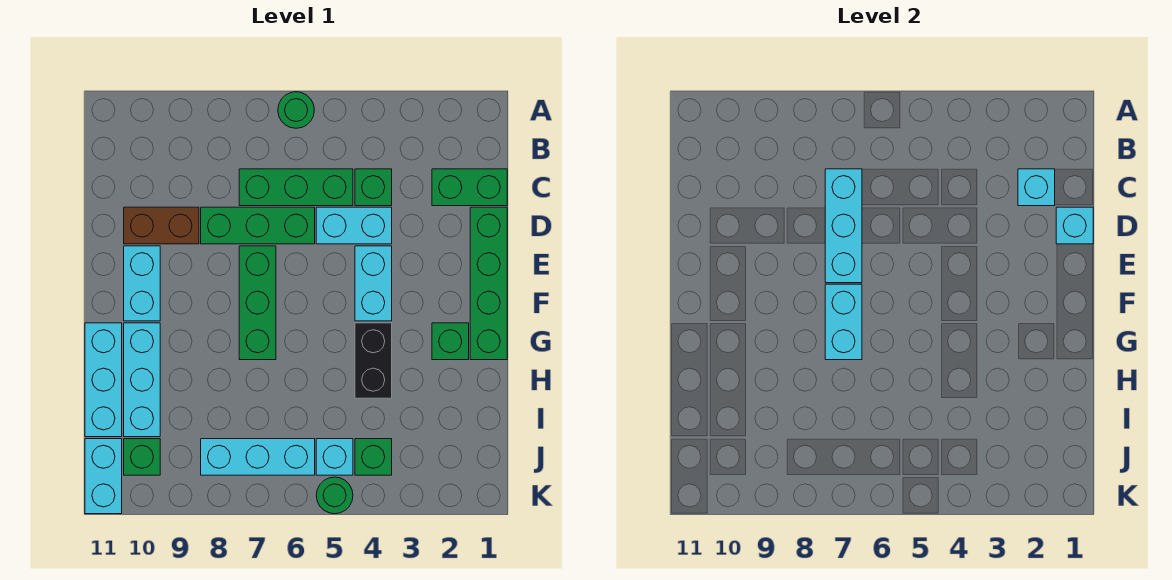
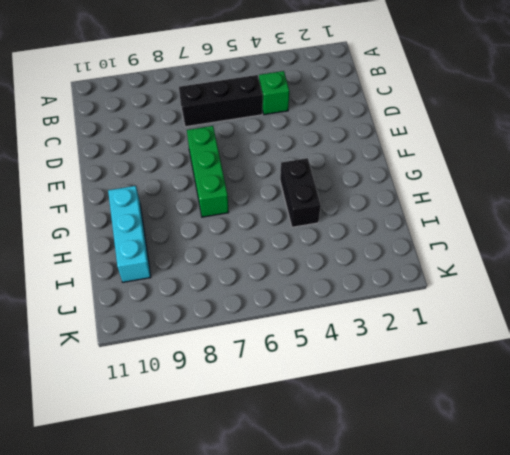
black 1x3 brick [179,75,263,127] -> green 1x3 brick [239,169,353,206]
none -> green 1x1 round brick [278,92,314,128]
none -> green 1x2 brick [432,169,507,206]
none -> green 1x4 brick [470,207,507,360]

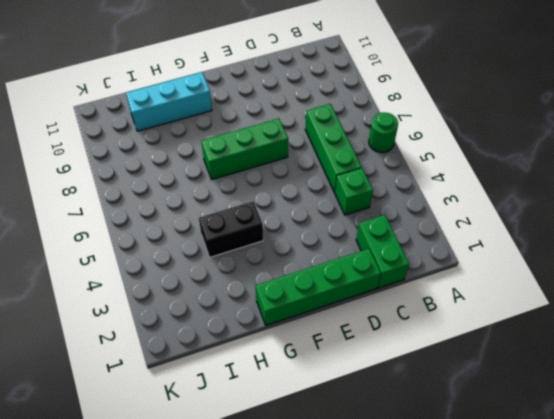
none -> cyan 1x2 brick [316,207,392,244]
none -> green 1x3 brick [201,207,315,244]
none -> brown 1x2 brick [124,207,199,244]

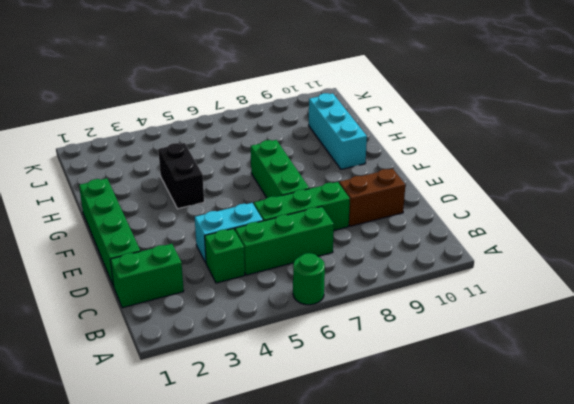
none -> cyan 1x2 brick [355,246,392,321]
none -> cyan 1x2 brick [124,246,160,321]
none -> green 1x1 brick [432,323,469,360]

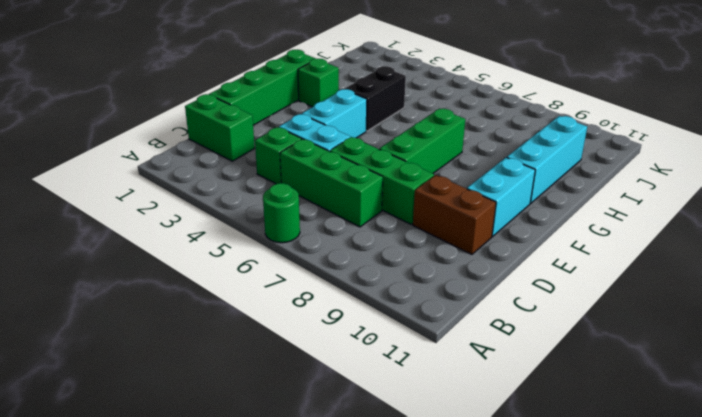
none -> cyan 1x3 brick [85,323,122,437]
none -> green 1x1 brick [355,439,392,475]
none -> cyan 1x1 brick [316,439,353,475]

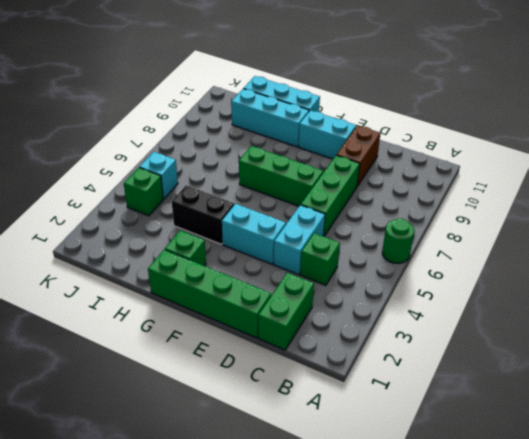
none -> green 1x3 brick [239,169,353,206]
none -> cyan 1x3 brick [201,439,315,475]
none -> green 1x1 brick [124,439,160,475]

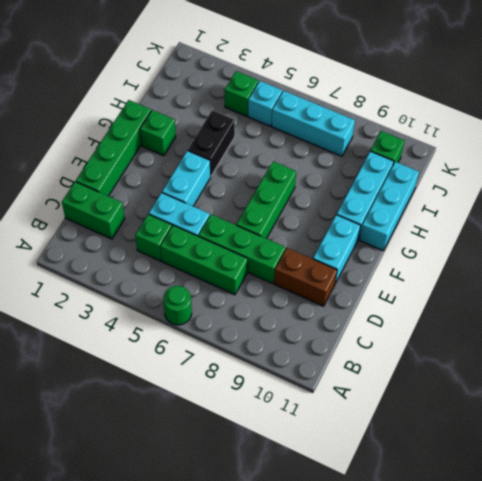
none -> cyan 1x2 brick [85,439,122,514]
none -> green 1x1 round brick [316,477,353,514]
none -> cyan 1x1 brick [1018,169,1055,206]

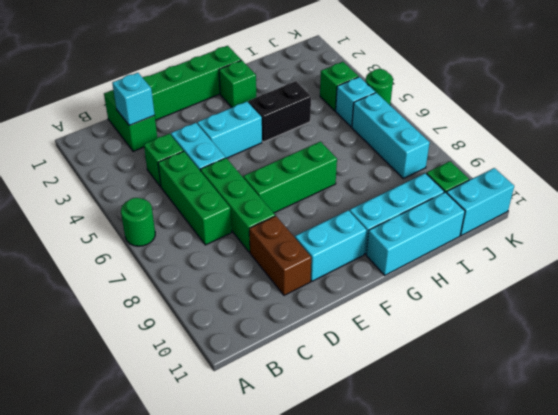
none -> cyan 1x3 brick [825,169,862,283]
none -> cyan 1x1 brick [1056,207,1093,244]
none -> cyan 1x2 brick [825,284,862,360]

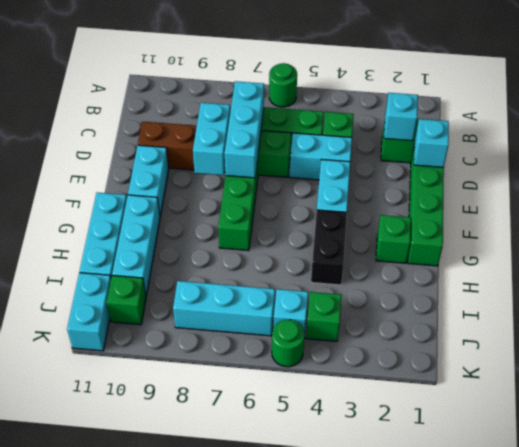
cyan 1x2 brick [193,103,230,175] -> cyan 1x2 brick moved to [825,284,862,360]

